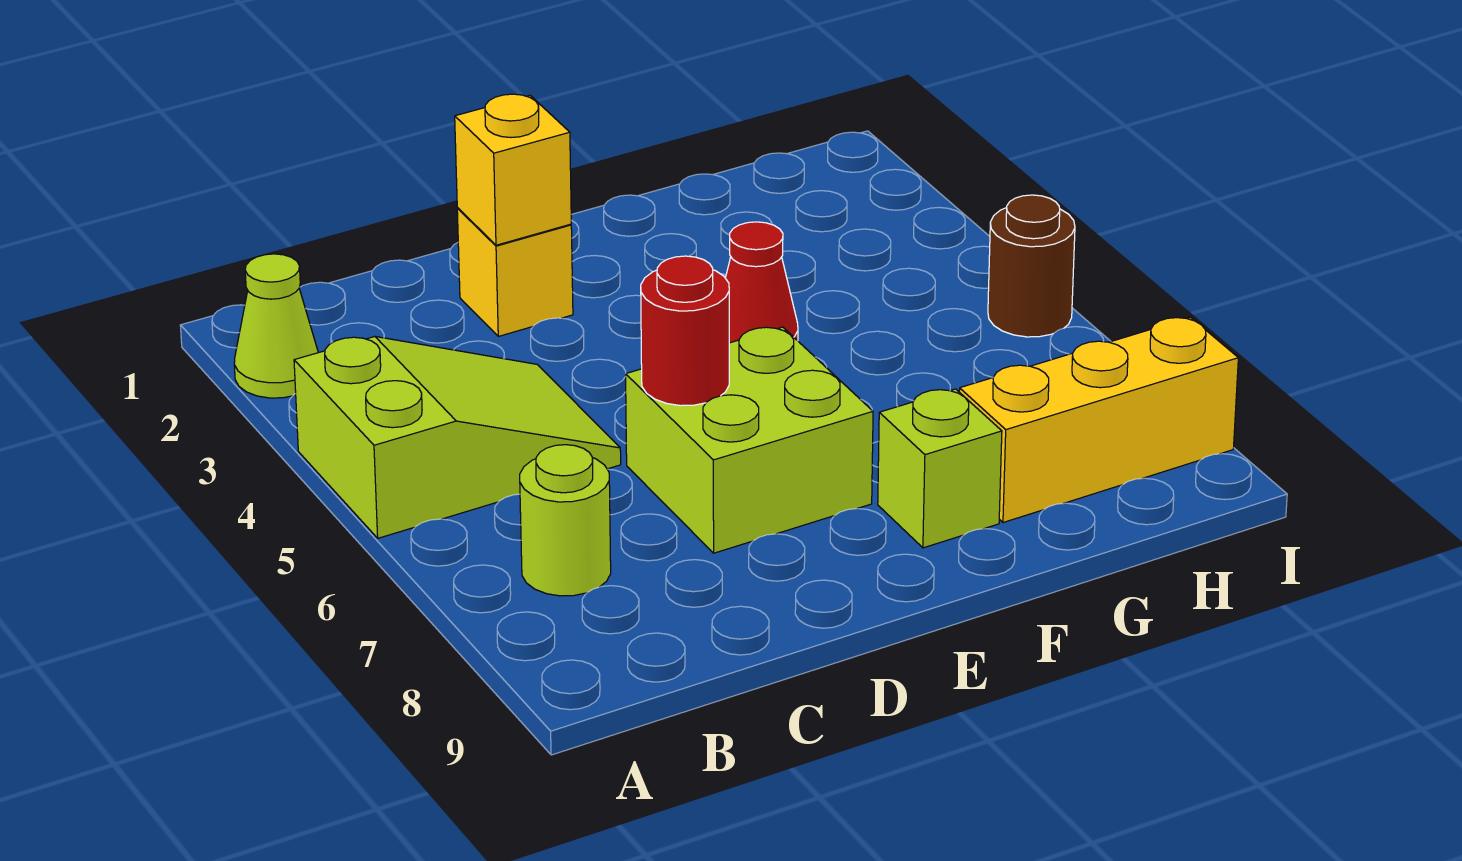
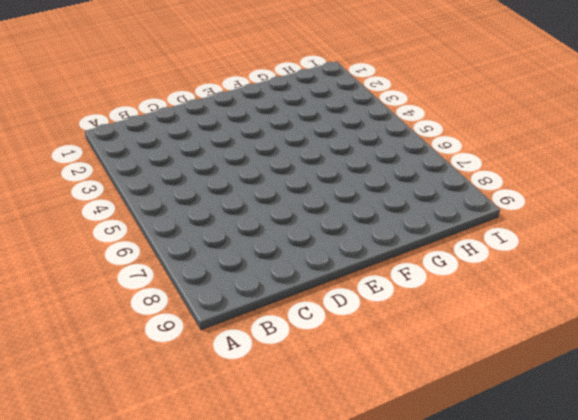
none -> lime 1x1 cone [234,254,318,398]
none -> lime 2x3 slope [294,337,621,538]

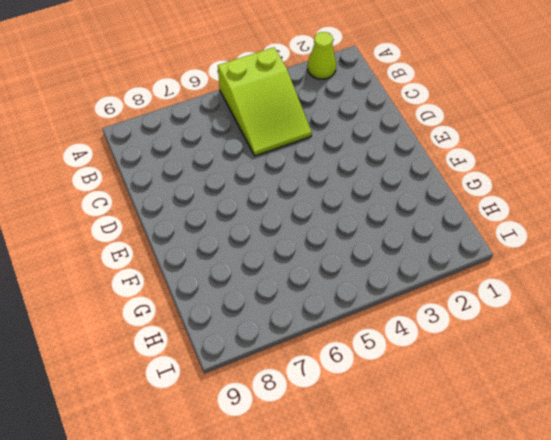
none -> lime 1x1 round brick [520,445,611,596]
none -> yellow 1x1 brick [457,208,573,336]

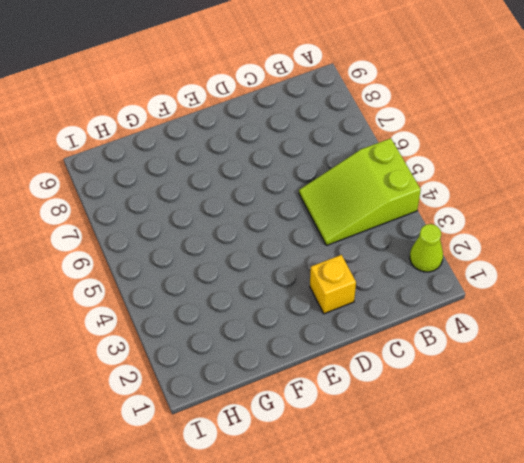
none -> lime 1x1 round brick [520,445,611,596]
none -> lime 2x2 brick [626,327,873,553]

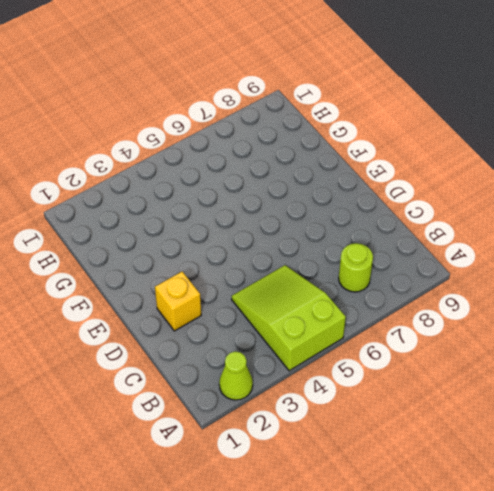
none -> lime 2x2 brick [626,327,873,553]
none -> red 1x1 cone [726,222,798,343]

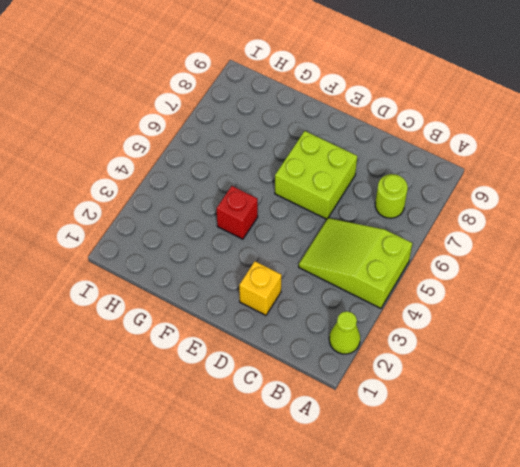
red 1x1 brick [217,186,258,239] -> red 1x1 cone [726,222,798,343]
none -> lime 1x1 brick [878,389,1002,548]
none -> yellow 1x3 brick [959,317,1238,522]

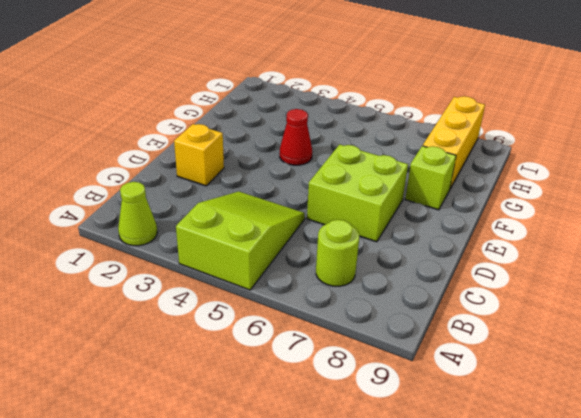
none -> brown 1x1 round brick [988,195,1075,337]
none -> yellow 1x1 brick [455,94,571,245]

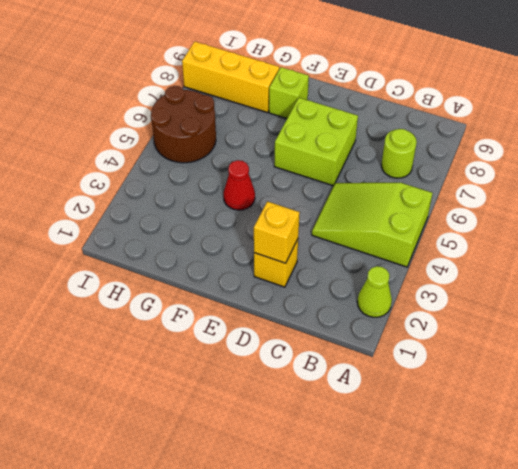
brown 2x2 round brick [151,86,216,163] -> brown 1x1 round brick [988,195,1075,337]
none -> red 1x1 round brick [641,256,729,406]

